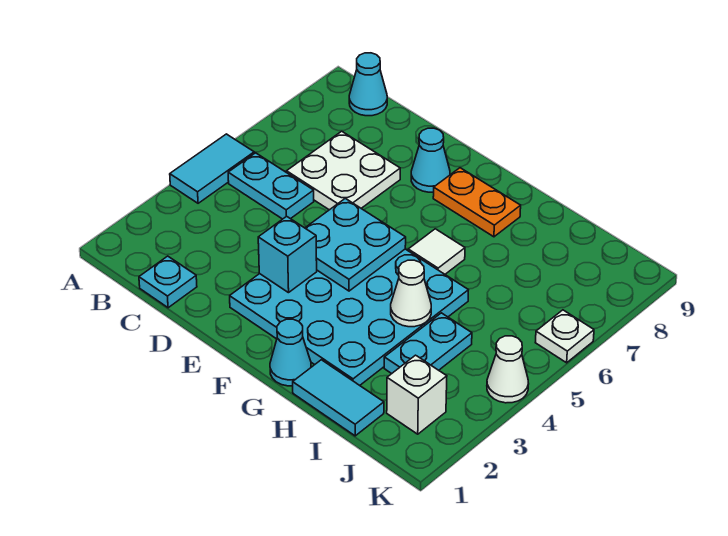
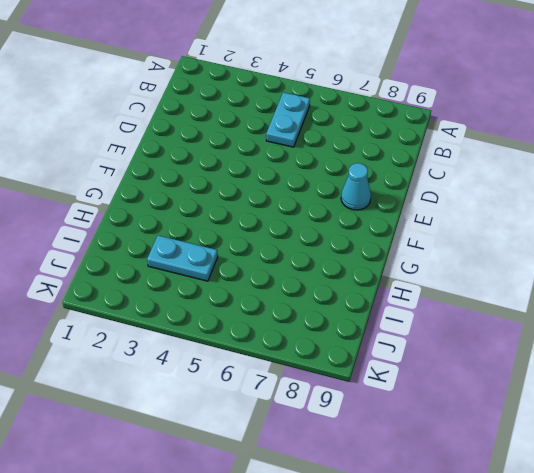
none -> cyan 1x2 tile [170,134,254,203]
none -> cyan 1x1 cone [349,53,387,116]
none -> cyan 1x1 plate [139,256,197,308]

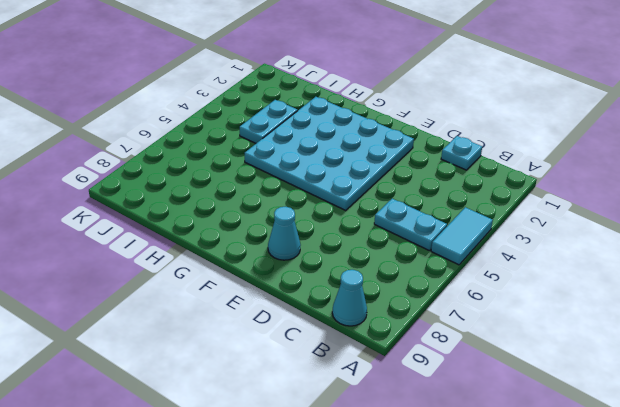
none -> white 2x2 plate [287,131,400,210]
none -> orange 1x2 plate [433,168,521,237]
none -> cyan 1x1 cone [270,319,311,386]

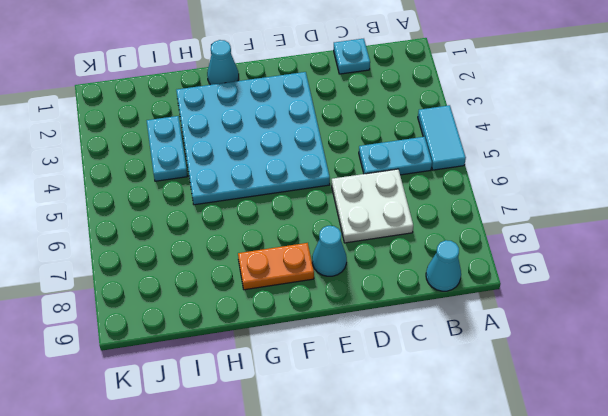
none -> white 1x1 tile [408,229,465,274]
none -> cyan 1x2 tile [293,360,384,436]
none -> white 1x1 brick [387,355,447,434]

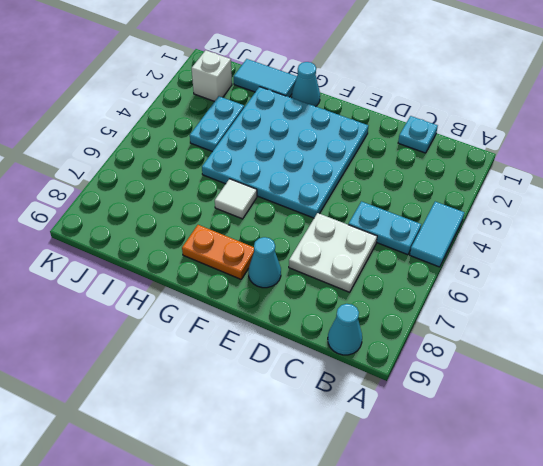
none -> white 1x1 cone [487,336,529,403]
none -> white 1x1 plate [535,310,594,363]
none -> cyan 1x1 brick [258,216,317,293]

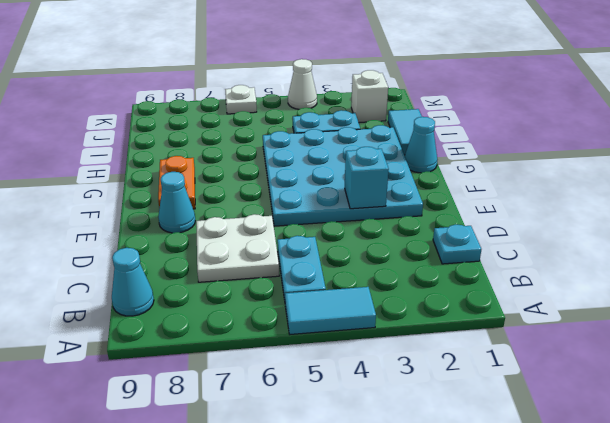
none -> white 1x1 tile [408,229,465,274]
none -> cyan 2x2 plate [305,198,406,291]
none -> white 1x1 cone [391,260,431,327]

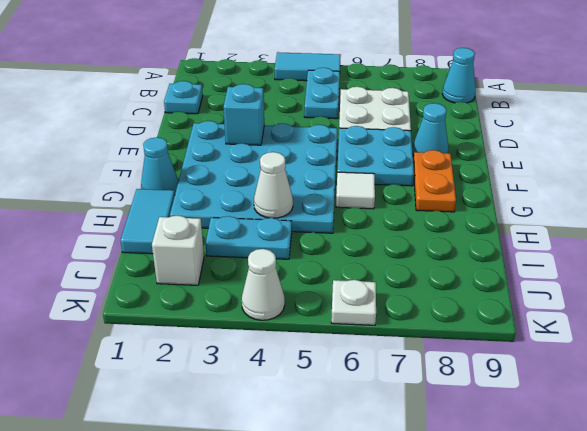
cyan 2x2 plate [337,126,414,186] -> cyan 2x2 plate moved to [305,198,406,291]

